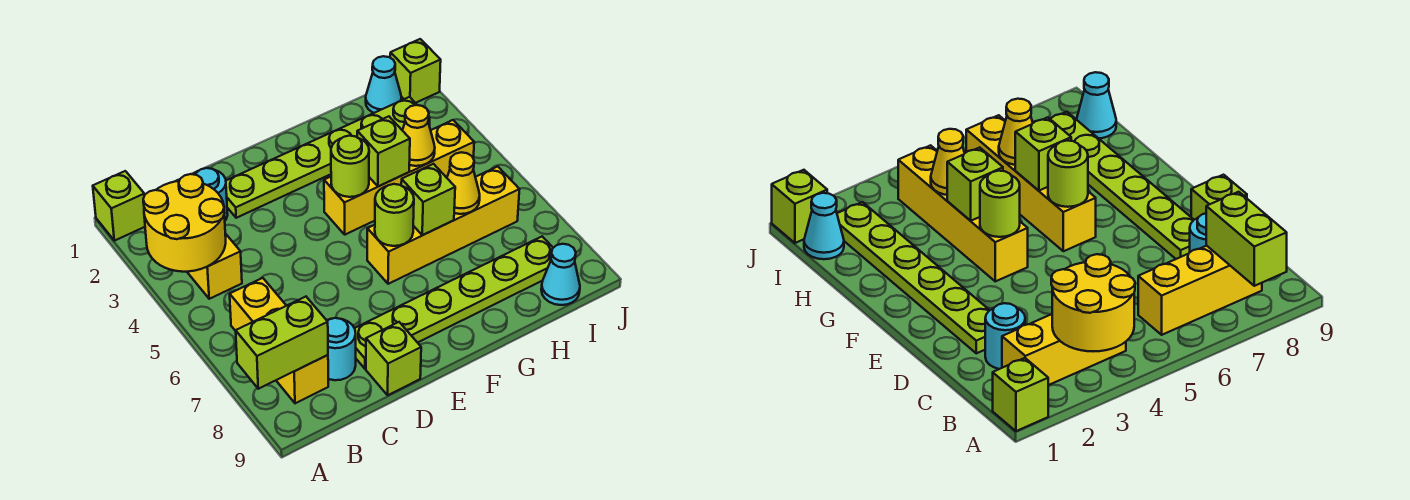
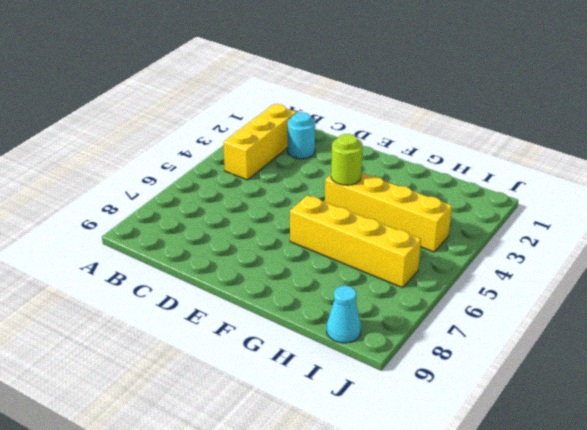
none -> lime 1x1 brick [93,171,145,241]
none -> yellow 1x3 brick [230,278,328,403]
none -> cyan 1x1 round brick [327,318,356,380]

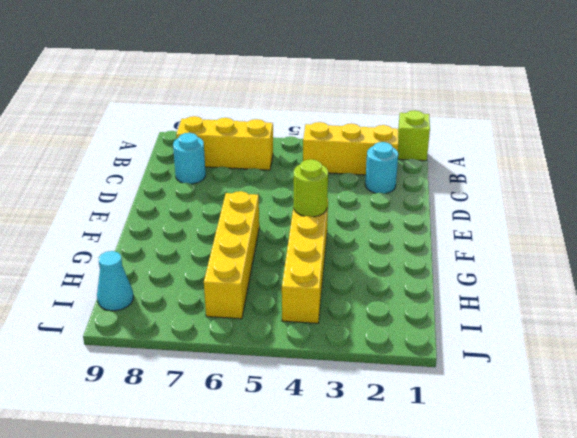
none -> lime 1x6 plate [226,97,430,218]
none -> lime 1x6 plate [355,237,553,369]
none -> lime 1x1 brick [366,322,421,395]

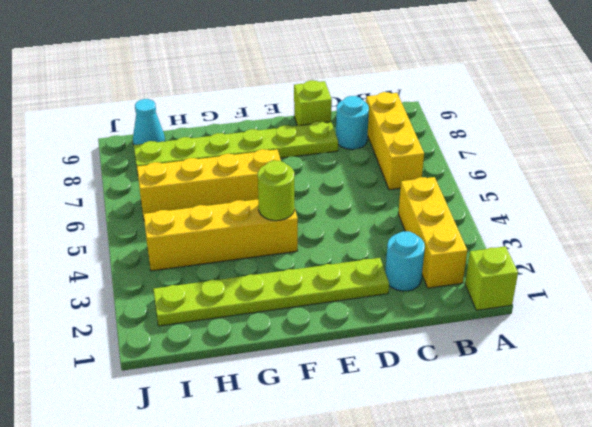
none -> cyan 1x1 cone [366,56,401,113]
none -> lime 1x1 brick [390,39,441,103]
none -> yellow 2x2 round brick [143,174,226,272]

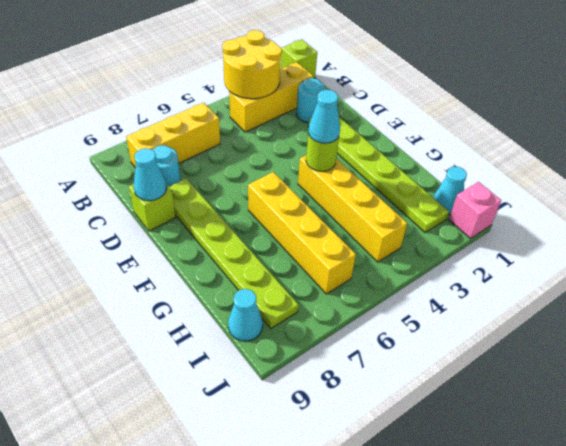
cyan 1x1 cone [134,148,166,201] -> none
cyan 1x1 cone [308,90,340,143] -> none
pink 1x1 brick [449,182,501,238] -> lime 1x1 brick [390,39,441,103]
none -> lime 1x2 brick [236,297,328,389]
none -> lime 1x1 round brick [375,184,414,246]
none -> lime 1x1 brick [357,116,410,186]

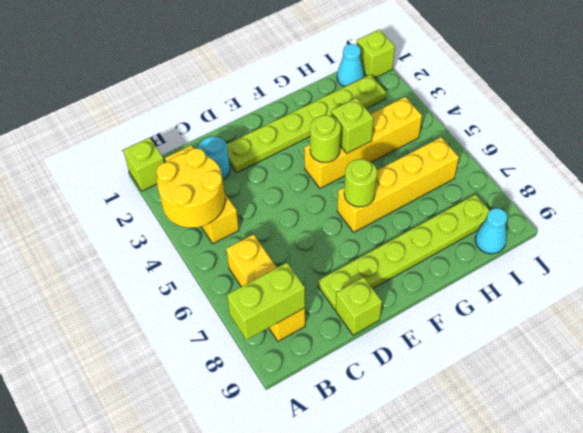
none -> cyan 1x1 round brick [327,318,356,380]
none -> lime 1x1 brick [401,164,455,235]
none -> yellow 1x1 cone [402,105,435,166]

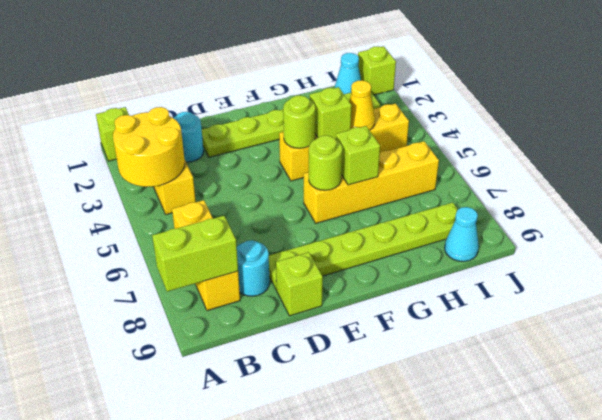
none -> yellow 1x1 cone [447,152,480,214]

